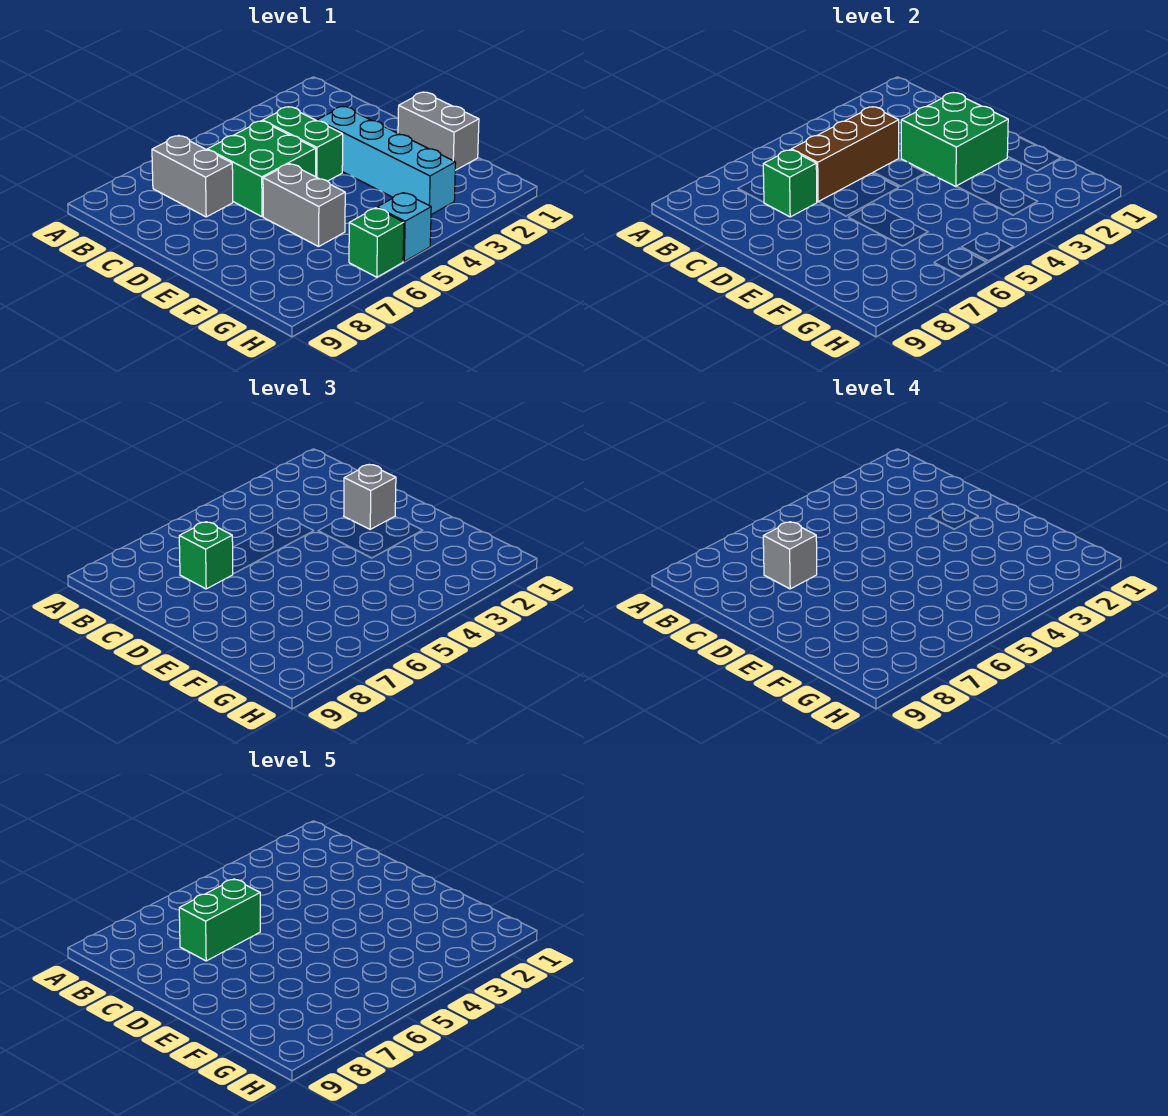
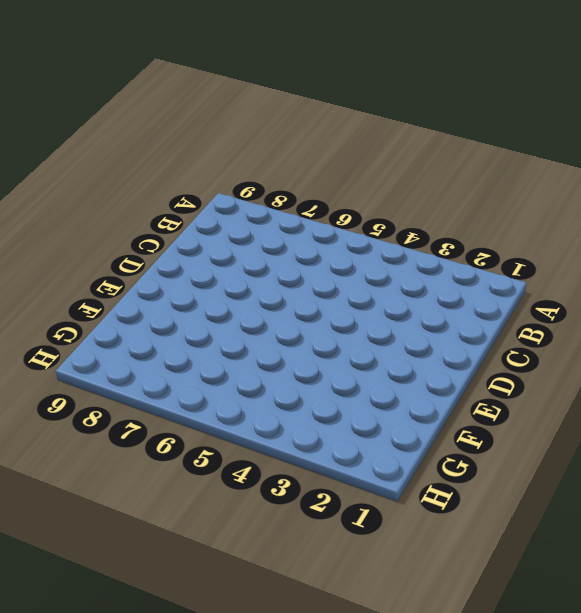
none -> grey 1x2 brick [152,135,233,217]
none -> green 1x2 brick [263,107,343,181]
none -> green 2x2 brick [207,121,316,217]

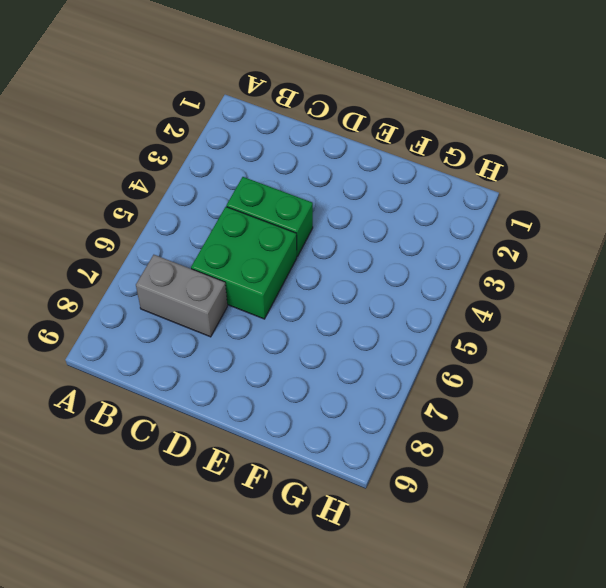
none -> cyan 1x4 brick [317,107,456,215]
none -> grey 1x2 brick [398,92,479,170]
none -> grey 1x2 brick [263,164,345,246]

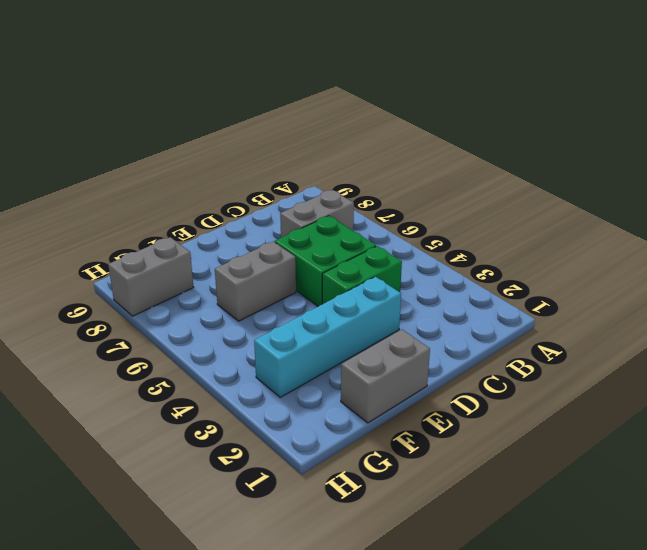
grey 1x2 brick [108,237,194,316] -> none
none -> cyan 1x1 brick [377,193,431,261]
none -> green 1x1 brick [349,208,404,277]
none -> brown 1x3 brick [791,107,899,202]

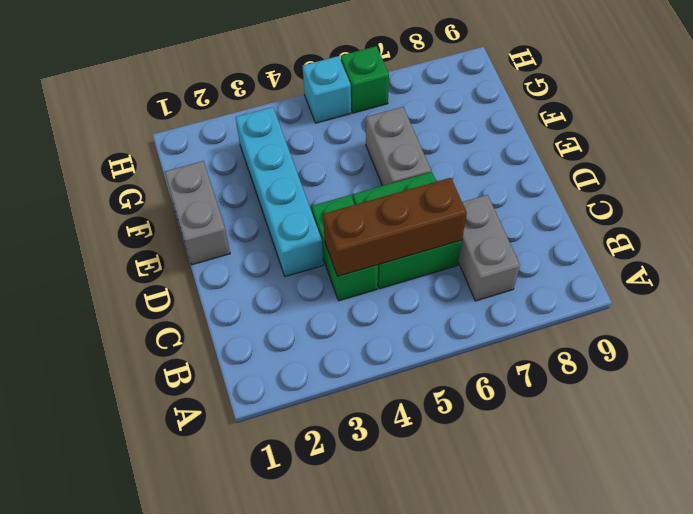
none -> green 1x1 brick [763,150,817,217]
none -> green 2x2 brick [901,93,1008,187]
none -> green 1x1 brick [179,522,233,589]

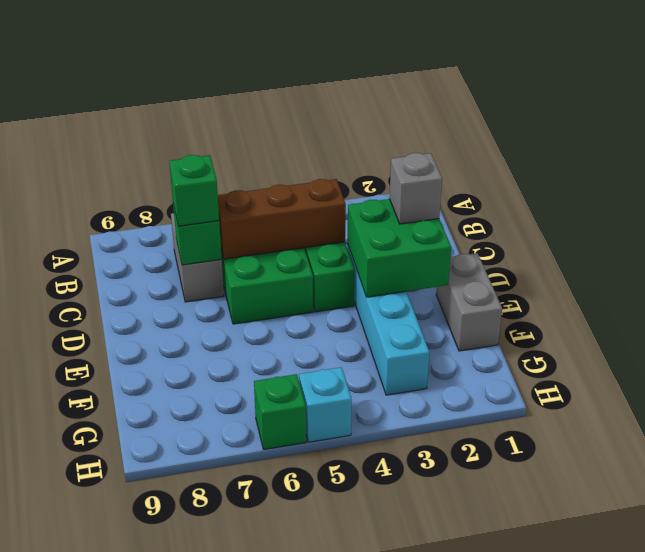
none -> grey 1x2 brick [263,164,345,246]
none -> grey 1x1 brick [763,522,817,589]
none -> green 1x2 brick [179,879,260,961]

